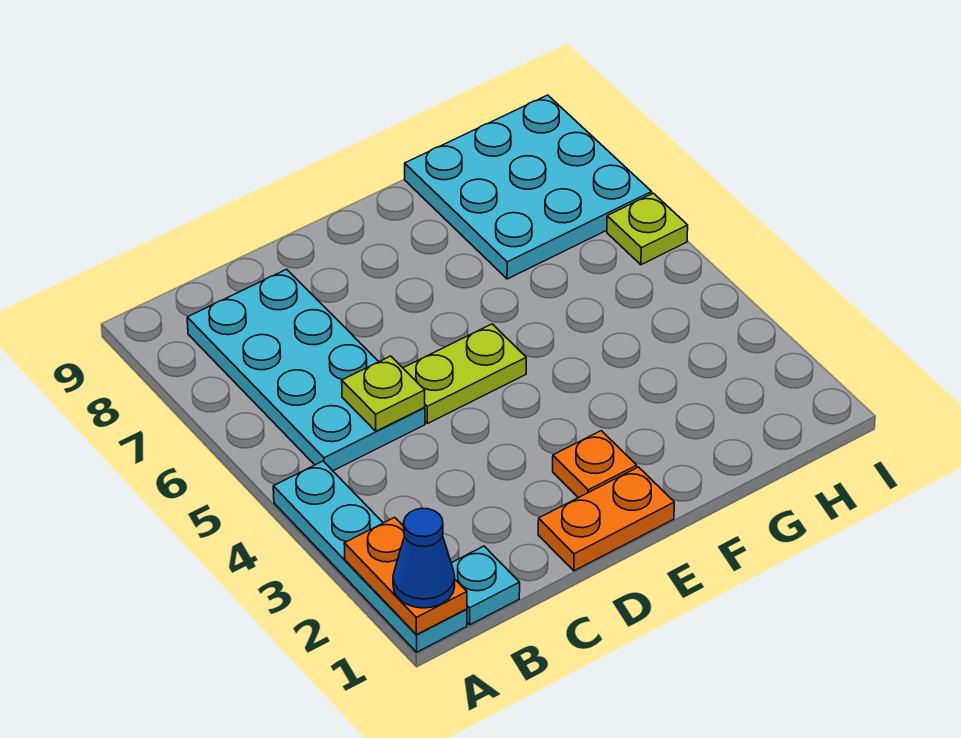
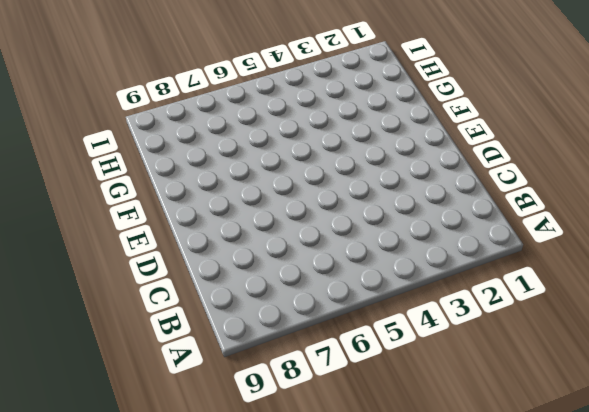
none -> cyan 1x4 plate [273,461,467,652]
none -> cyan 1x1 plate [451,546,520,625]

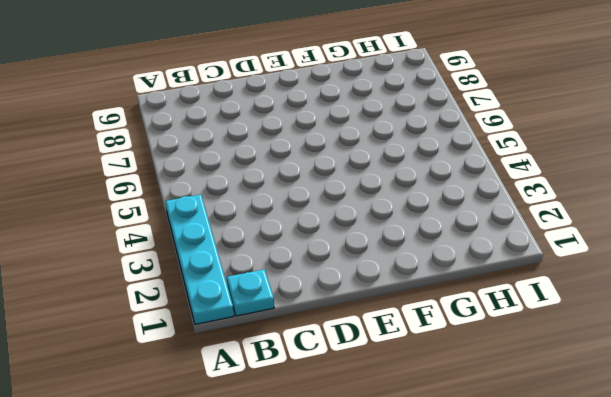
none -> cyan 2x4 plate [187,269,425,471]
none -> orange 1x2 plate [538,467,674,571]

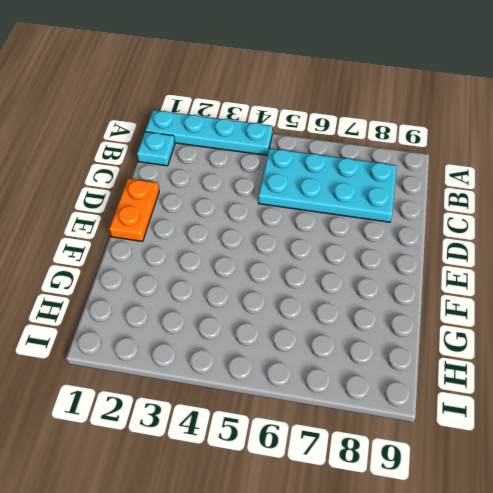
none -> lime 1x2 plate [403,324,526,423]
none -> orange 1x1 plate [553,431,637,498]

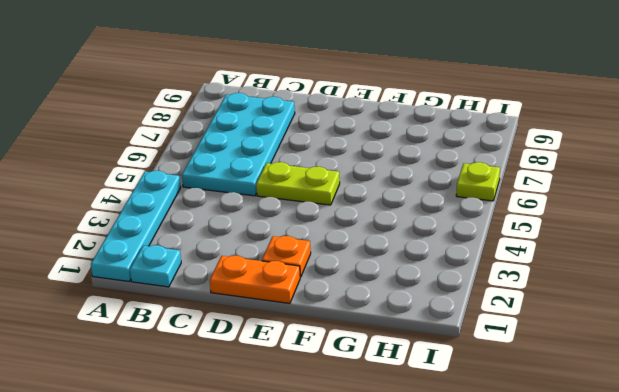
none -> cyan 3x3 plate [405,95,652,279]
none -> orange 1x2 plate [344,517,467,635]

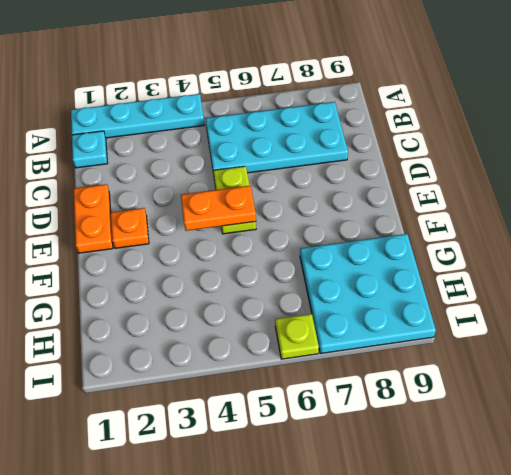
orange 1x2 plate [181,186,256,231] -> orange 1x2 plate moved to [344,517,467,635]
none -> lime 1x1 plate [342,356,425,431]
none -> blue 1x1 cone [393,508,455,608]

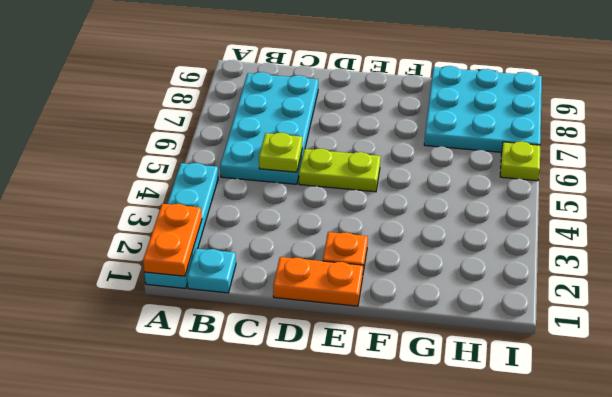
none -> blue 1x1 cone [393,508,455,608]

